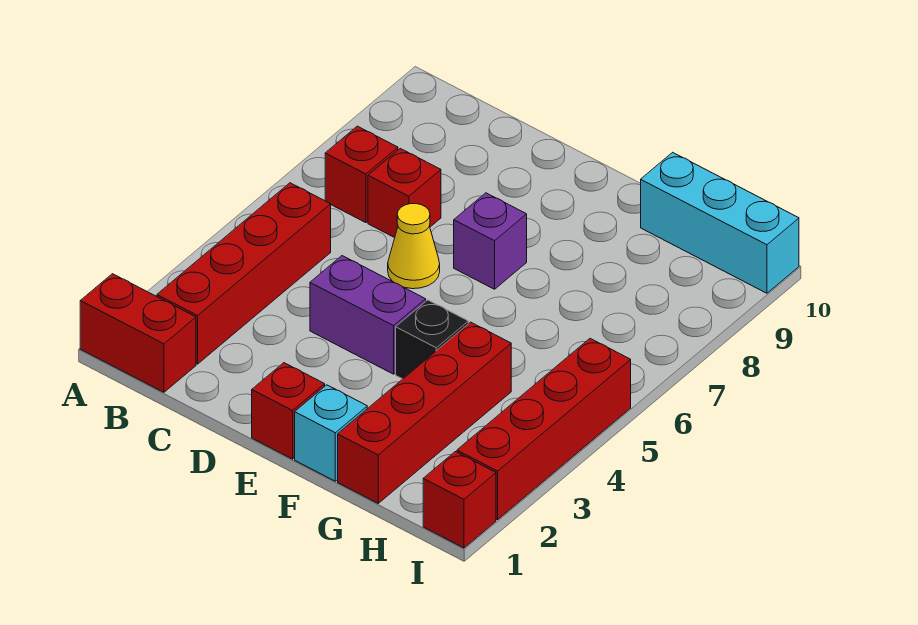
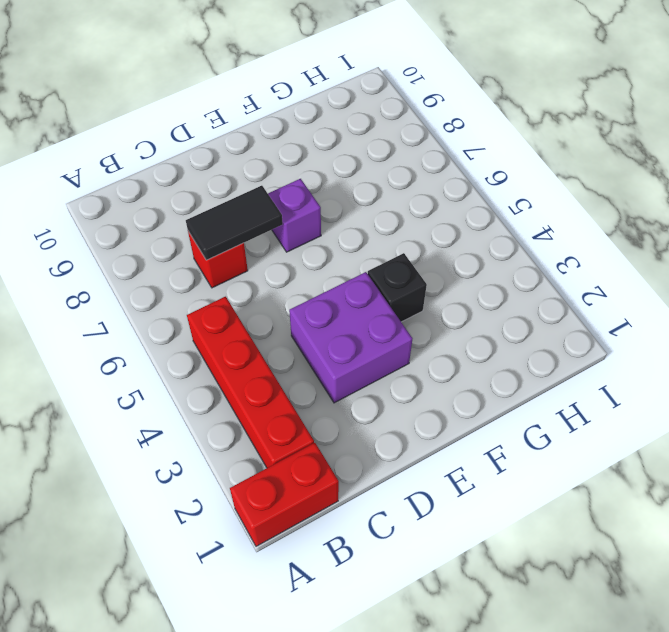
black 1x2 tile [186,186,283,260] -> none
purple 2x2 brick [289,272,412,403] -> purple 1x2 brick [310,256,426,374]
none -> red 1x1 brick [325,126,398,223]
none -> yellow 1x1 cone [388,204,440,289]
none -> red 1x1 brick [252,363,325,459]

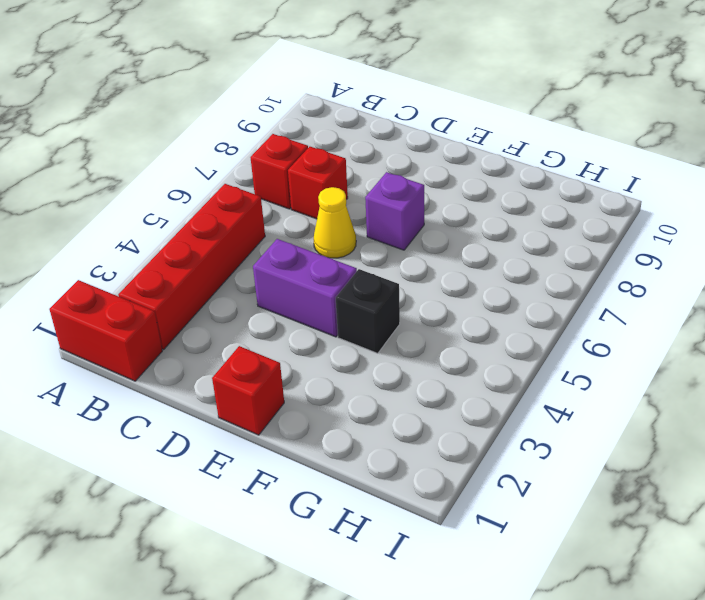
none -> cyan 1x1 brick [295,385,367,481]
none -> red 1x4 brick [338,322,511,503]
none -> cyan 1x3 brick [641,152,799,293]

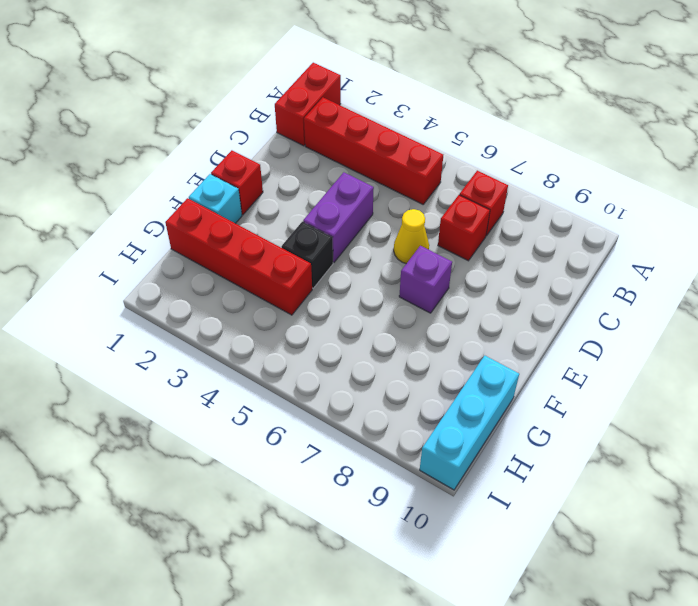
none -> red 1x1 brick [423,452,496,548]
none -> red 1x4 brick [457,339,631,520]

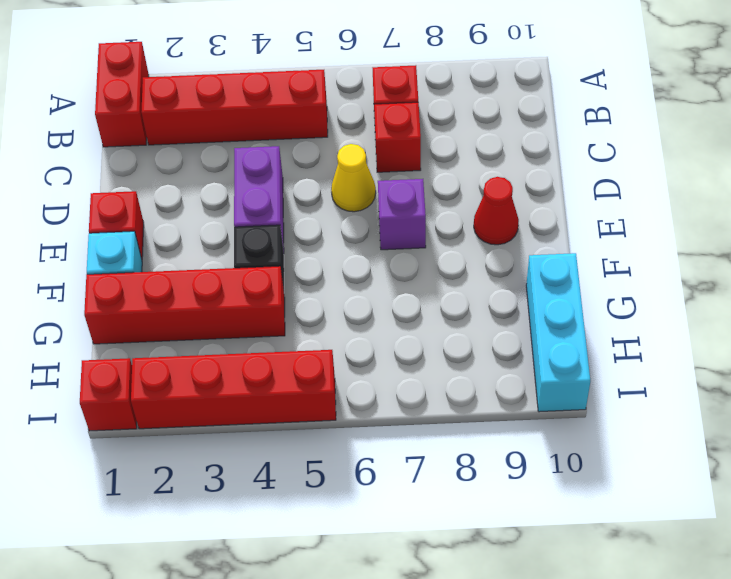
red 1x1 cone [474,177,519,245] -> none

